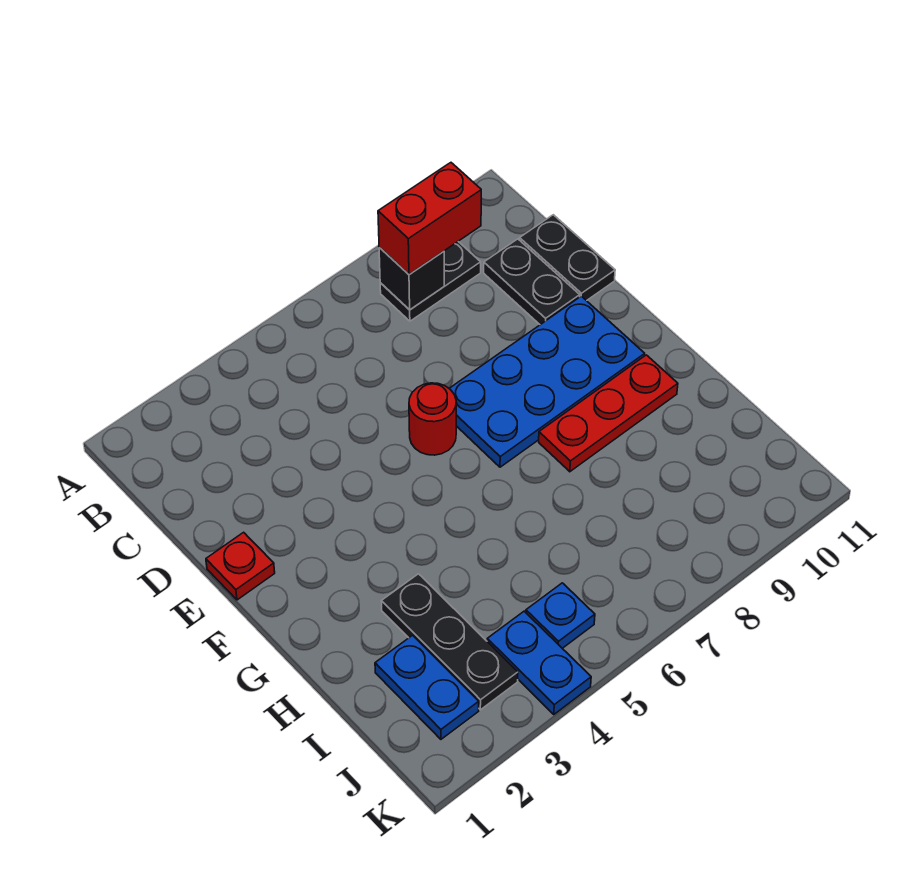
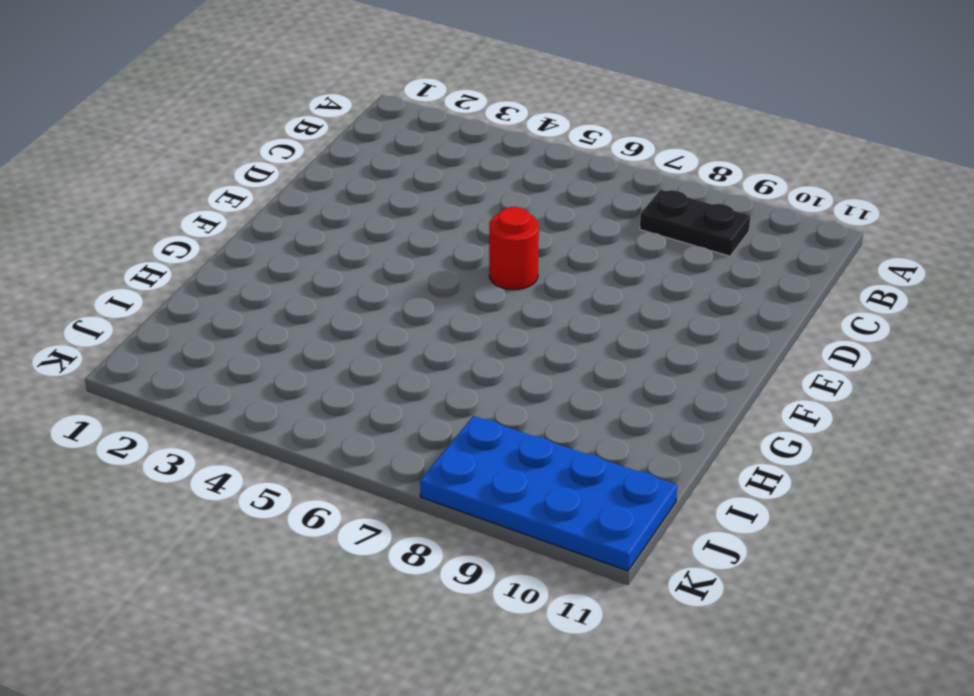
blue 2x4 plate [420,416,677,571] -> blue 2x4 plate moved to [449,296,645,467]
none -> black 1x2 plate [484,239,580,325]
none -> black 1x2 plate [520,215,615,301]
none -> red 1x1 plate [206,532,275,600]

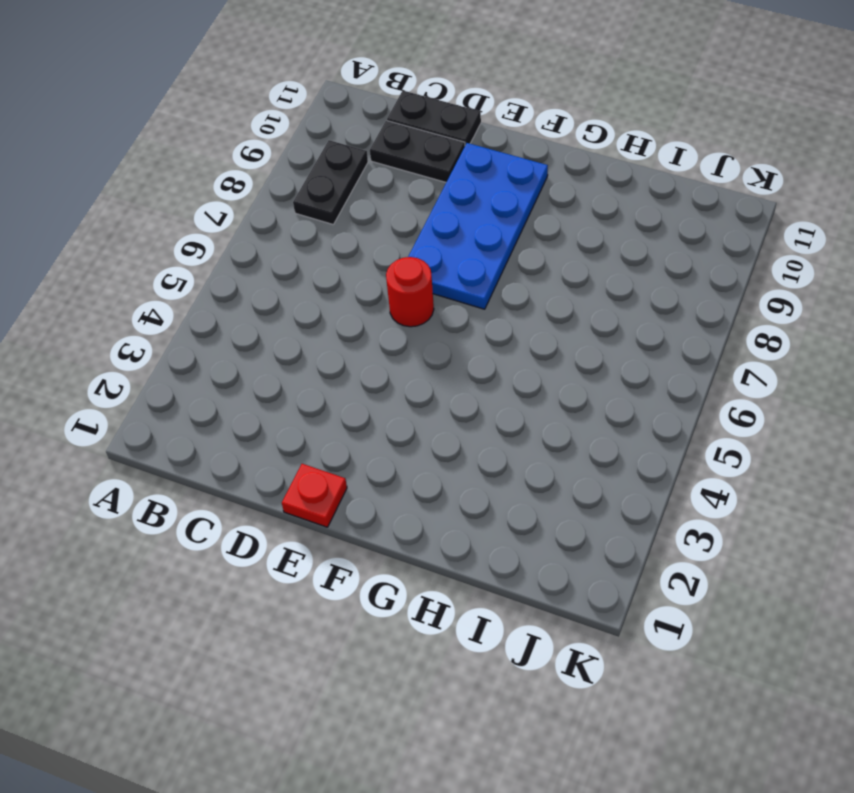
none -> red 1x3 plate [539,355,678,472]
none -> black 1x3 plate [381,574,518,710]
none -> blue 1x2 plate [375,635,479,739]

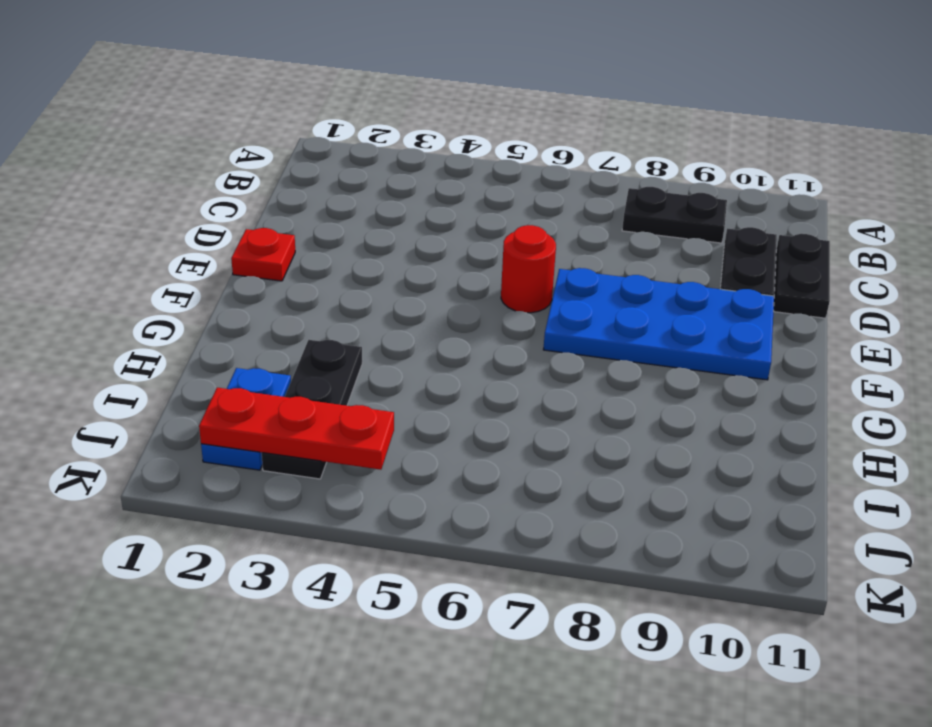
red 1x3 plate [199,388,394,470] -> red 1x3 plate moved to [539,355,678,472]
none -> blue 1x2 plate [487,611,591,715]
none -> blue 1x1 plate [526,583,595,648]
none -> black 1x1 brick [379,248,444,310]

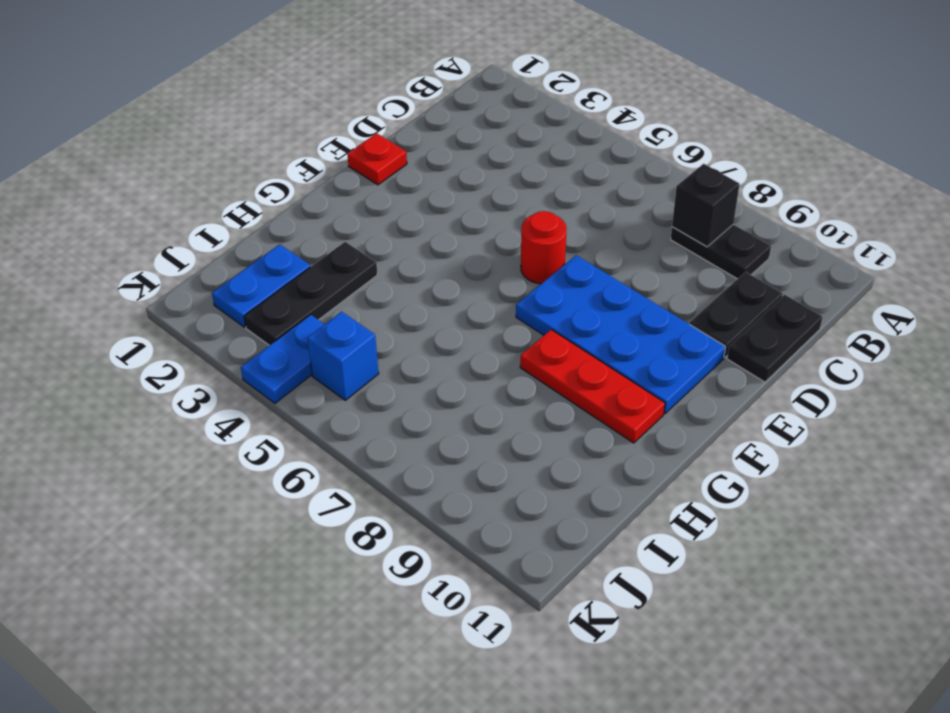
blue 1x1 brick [307,312,379,400] -> blue 1x1 plate [526,583,595,648]
none -> red 1x2 brick [378,163,481,275]

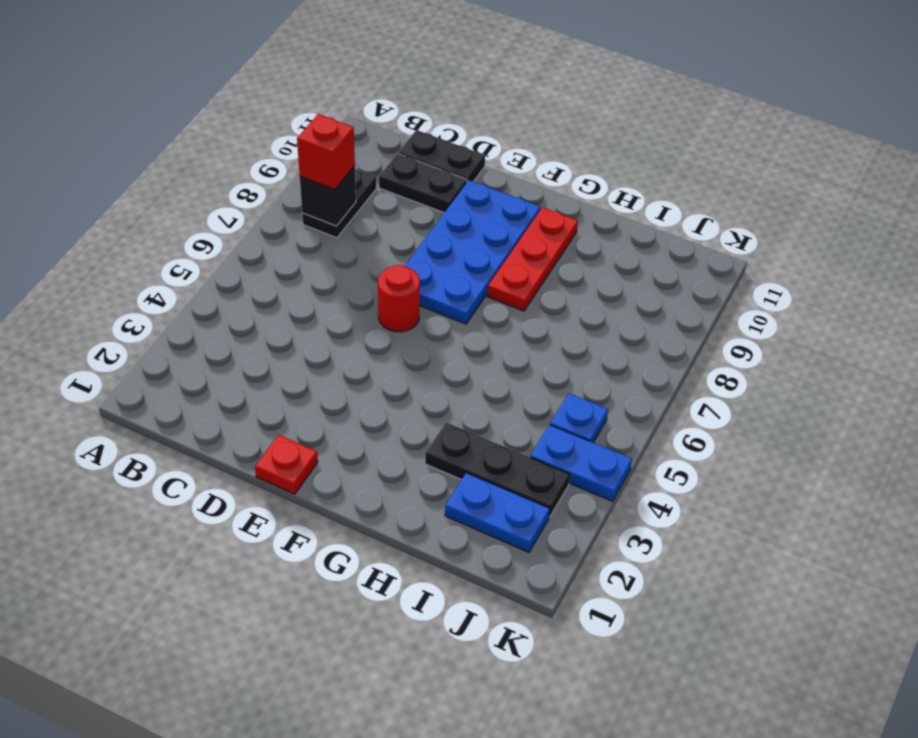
red 1x1 brick [297,114,355,189] -> red 1x2 brick [378,163,481,275]

